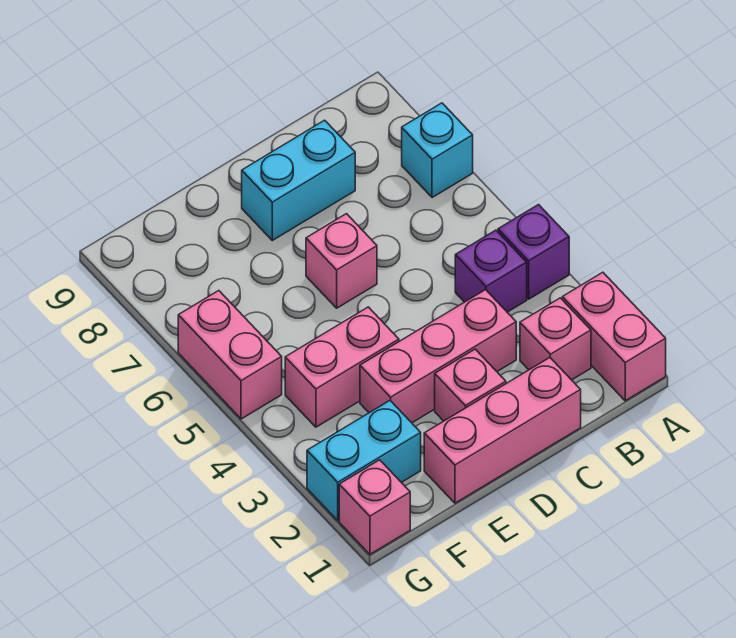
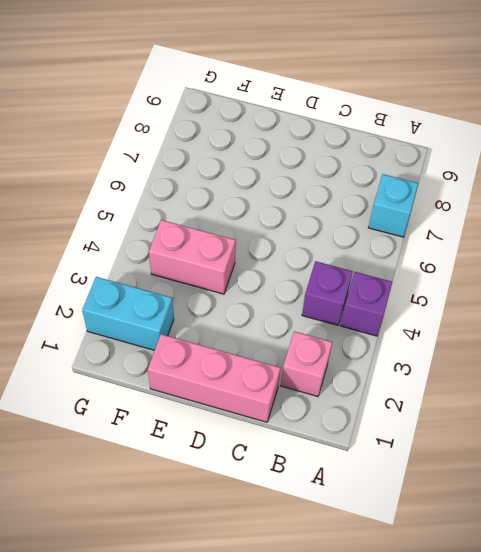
none -> pink 1x2 brick [562,272,666,401]
none -> pink 1x3 brick [360,290,516,423]
none -> cyan 1x2 brick [242,120,355,240]

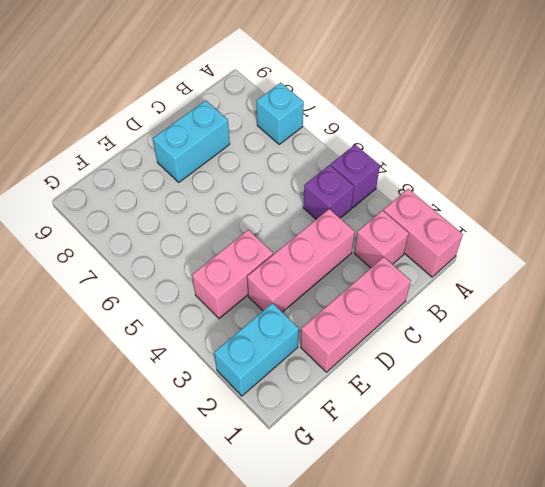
none -> pink 1x1 brick [435,349,506,421]
none -> pink 1x1 brick [306,214,377,308]
none -> pink 1x1 brick [339,460,410,554]

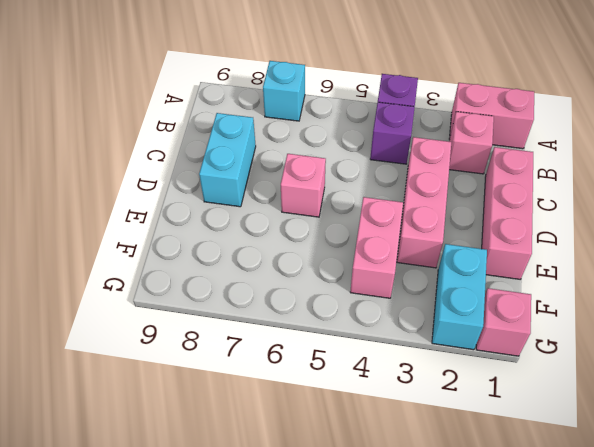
none -> pink 1x1 brick [435,349,506,421]
none -> pink 1x2 brick [178,291,282,419]

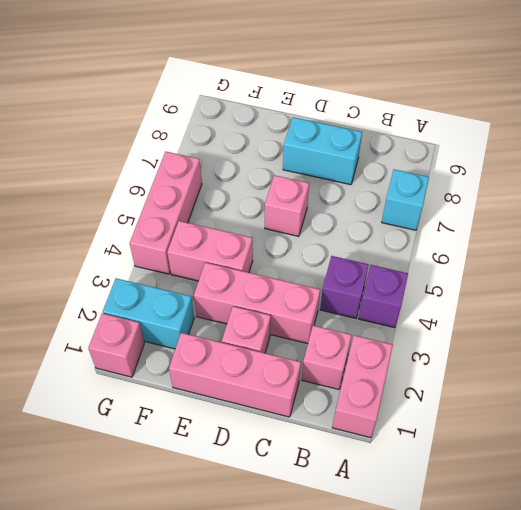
pink 1x3 brick [130,152,202,274] -> pink 1x2 brick [178,291,282,419]

